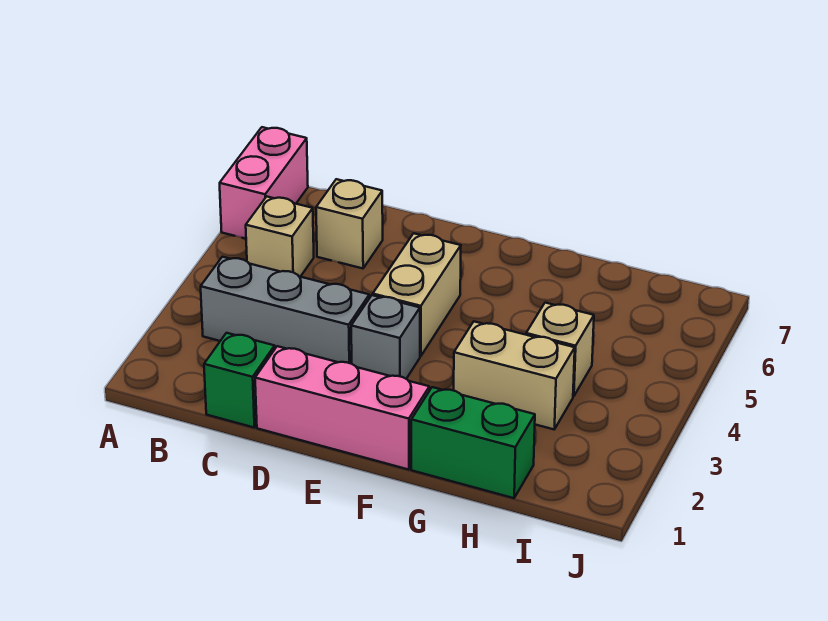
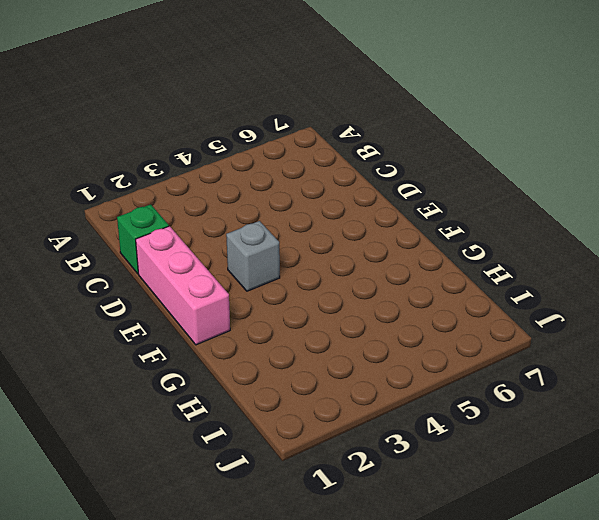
none -> pink 1x2 brick [220,127,308,239]
none -> grey 1x3 brick [201,257,369,364]

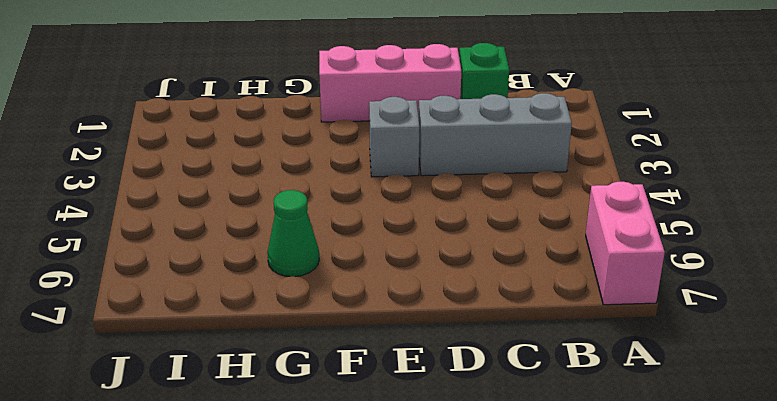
green 1x1 cone [267,190,319,277] -> none
none -> tan 1x1 brick [246,197,314,277]
none -> tan 1x1 brick [316,179,383,268]

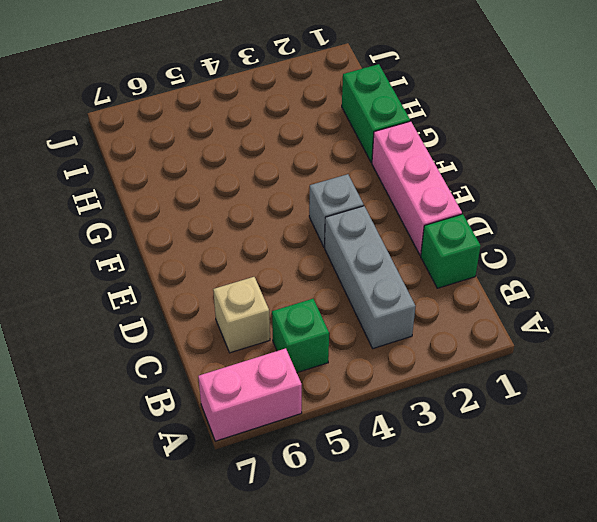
green 1x1 brick [272,299,329,373] -> tan 1x1 brick [246,197,314,277]
none -> tan 1x2 brick [373,233,461,356]
none -> tan 1x2 brick [454,322,575,429]

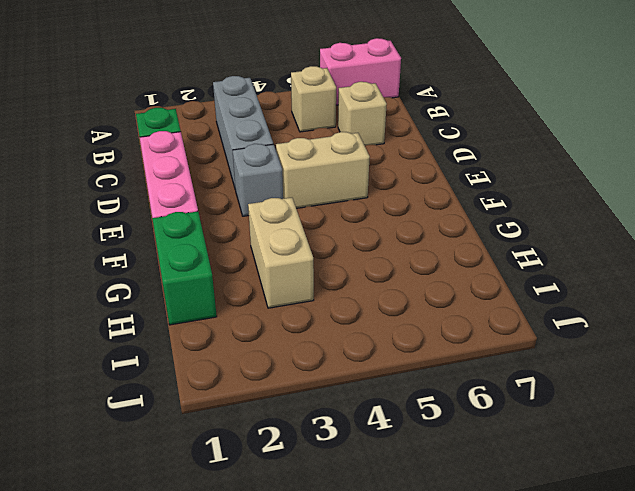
none -> tan 1x1 brick [526,303,594,396]

